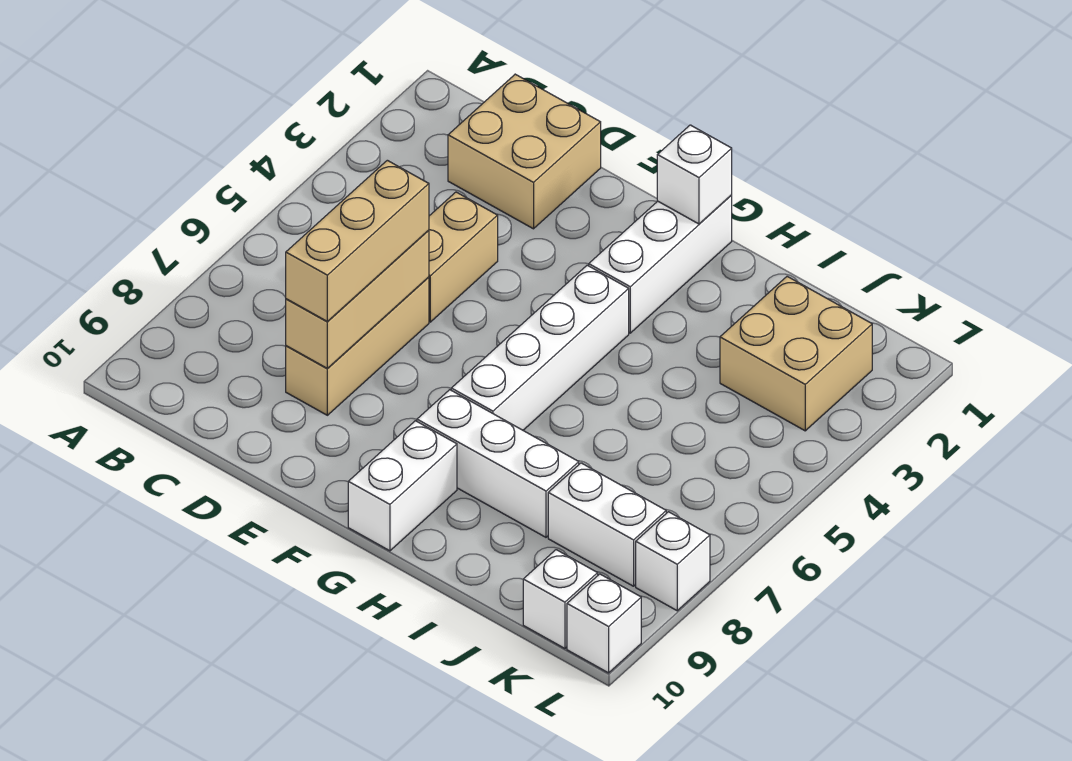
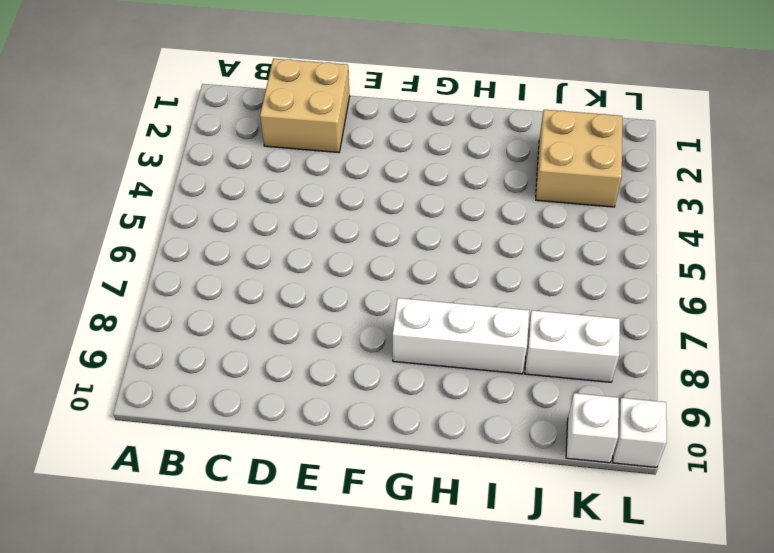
none -> tan 1x2 brick [429,192,498,322]
none -> tan 1x3 brick [286,277,429,415]
none -> white 1x3 brick [589,195,732,333]

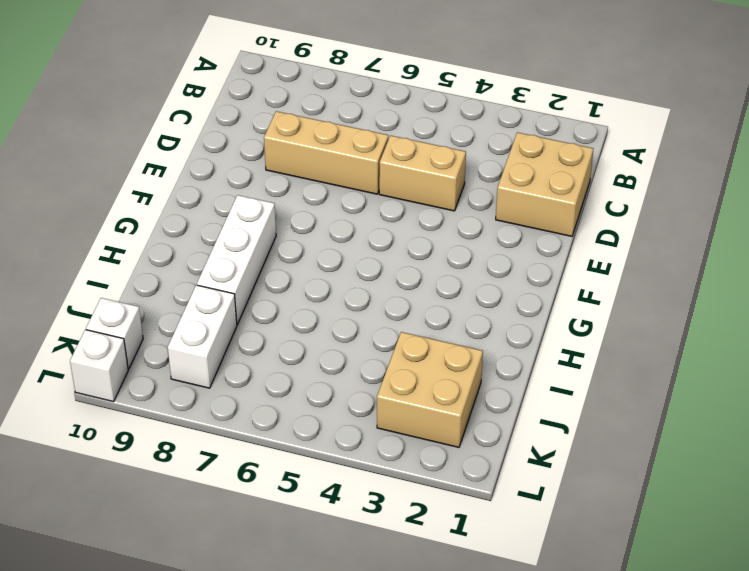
none -> white 1x3 brick [589,195,732,333]
none -> white 1x4 brick [451,265,629,430]
none -> white 1x2 brick [348,421,457,551]

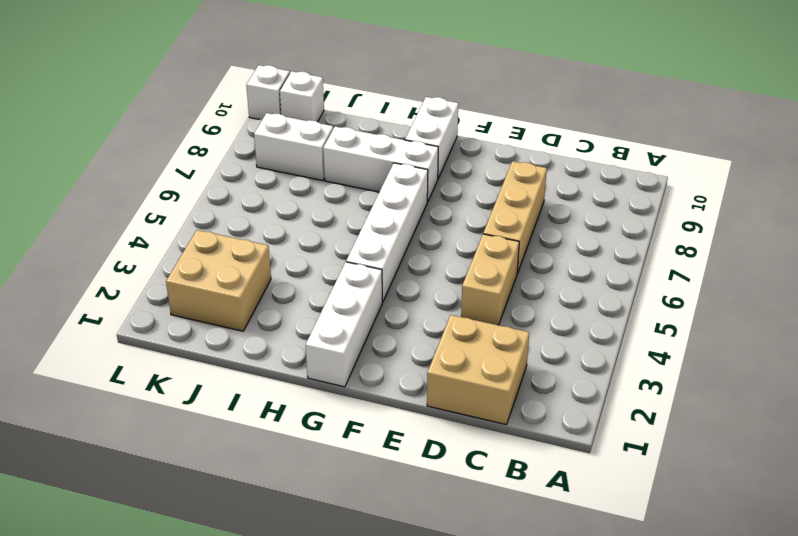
none -> white 1x1 brick [636,512,710,611]
none -> tan 1x3 brick [286,230,429,369]
none -> white 1x1 brick [657,125,732,224]

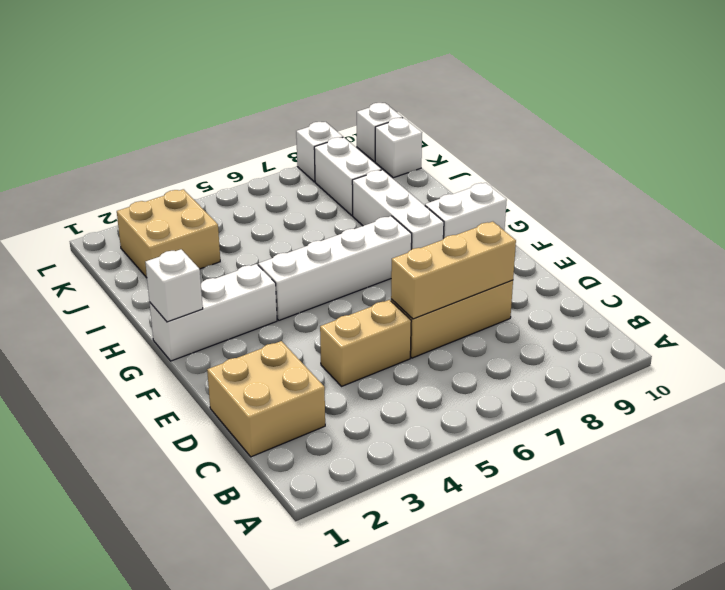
none -> tan 1x3 brick [286,160,429,321]

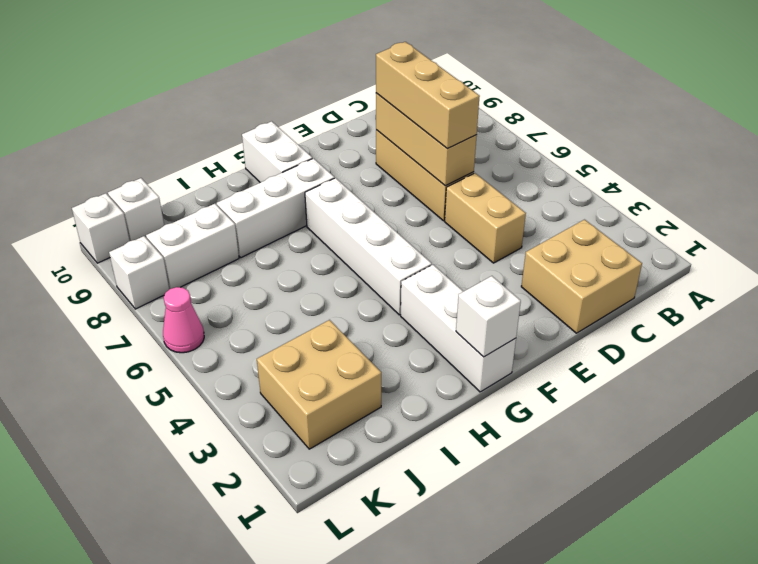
pink 1x1 cone [163,287,204,353] -> none

